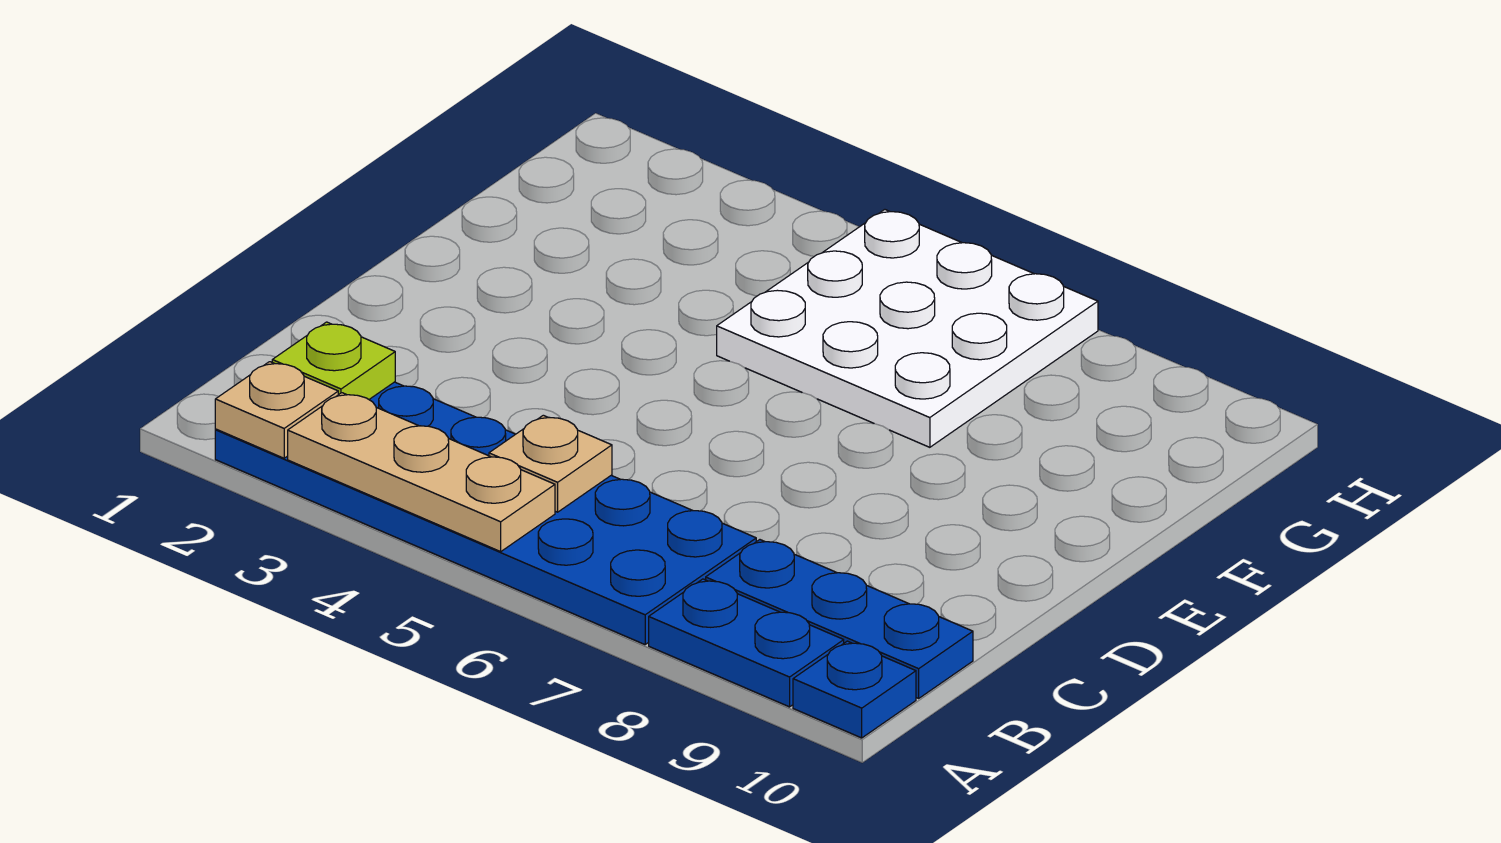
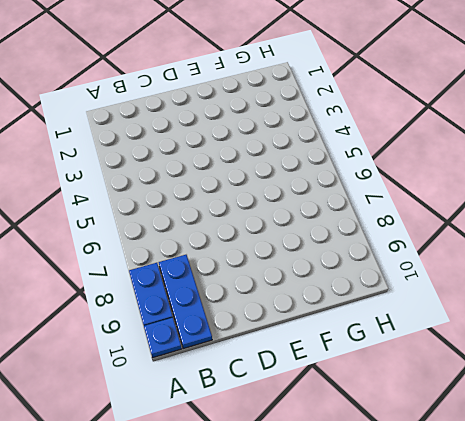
none -> blue 2x6 plate [215,382,756,645]
none -> white 3x3 plate [717,210,1098,447]

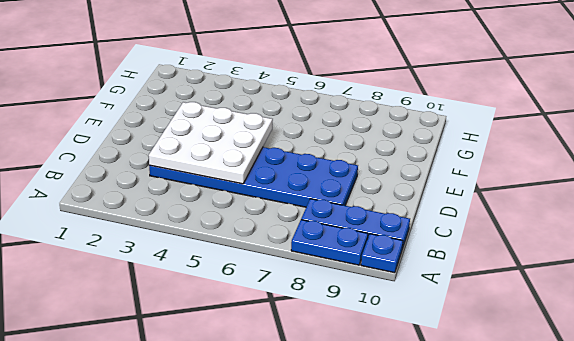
blue 2x6 plate [149,147,358,207] -> blue 2x6 plate moved to [215,382,756,645]
white 3x3 plate [149,102,273,184] -> white 3x3 plate moved to [717,210,1098,447]
none -> tan 1x1 plate [215,362,338,458]
none -> tan 1x3 plate [288,393,555,552]

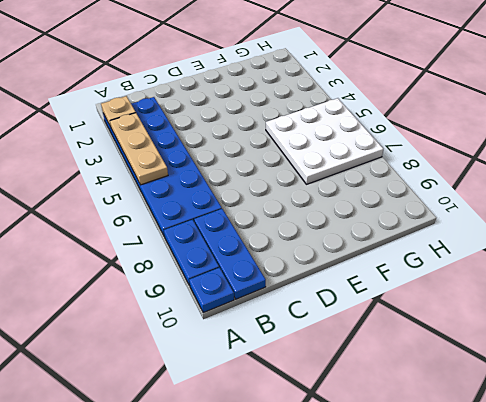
none -> lime 1x1 plate [272,322,395,399]
none -> tan 1x1 plate [489,415,612,512]

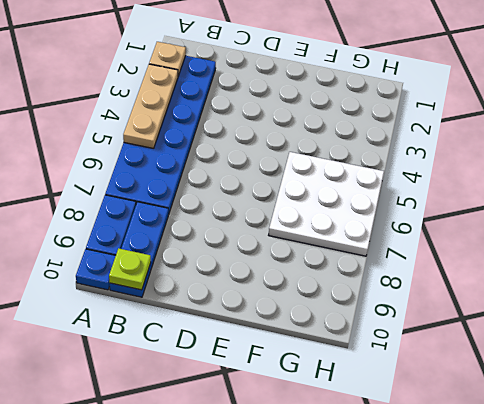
lime 1x1 plate [109,248,151,290] -> lime 1x1 plate moved to [272,322,395,399]
none -> tan 1x1 plate [489,415,612,512]

